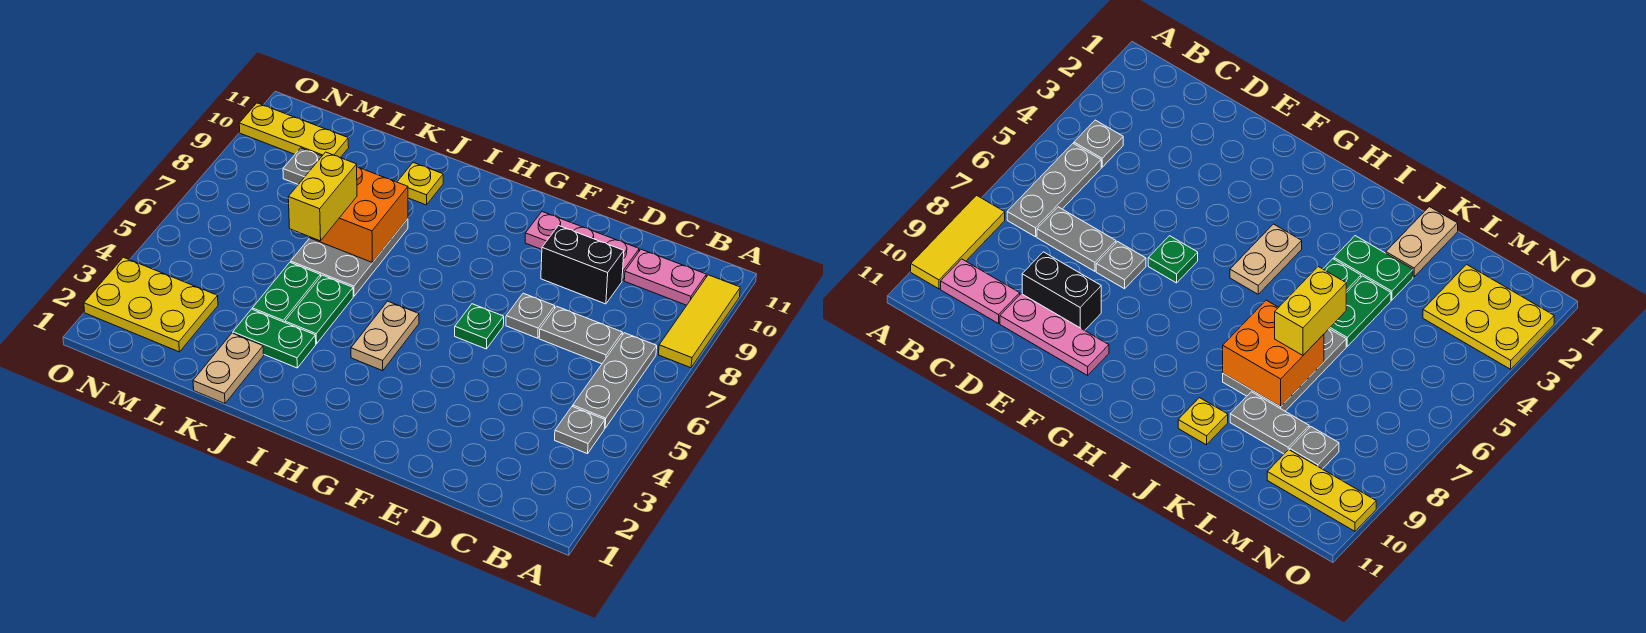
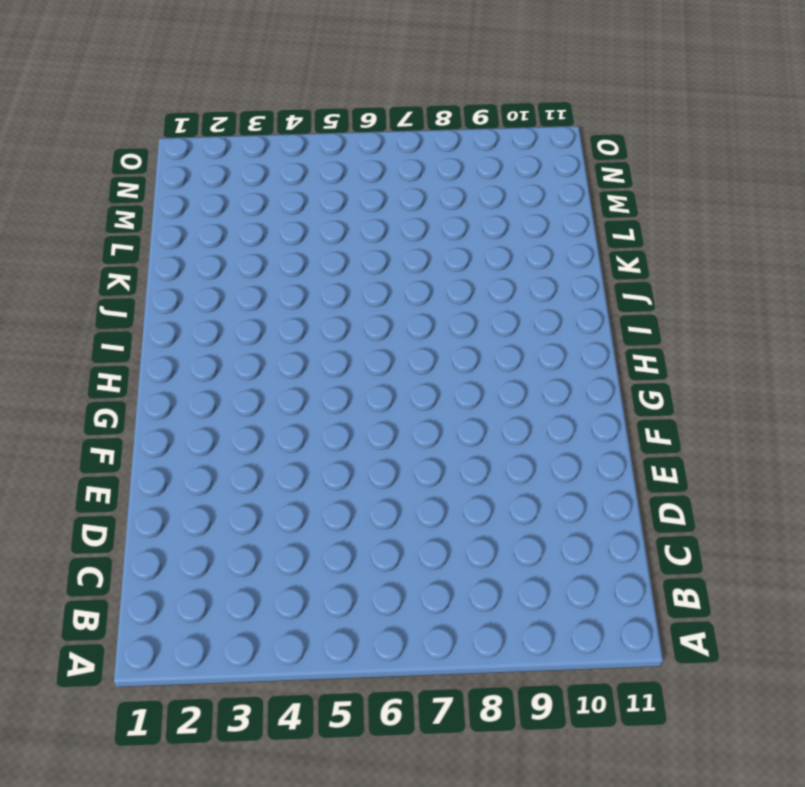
none -> yellow 1x3 tile [659,275,740,368]
none -> grey 1x1 plate [555,406,605,454]
none -> grey 1x3 plate [573,333,657,428]

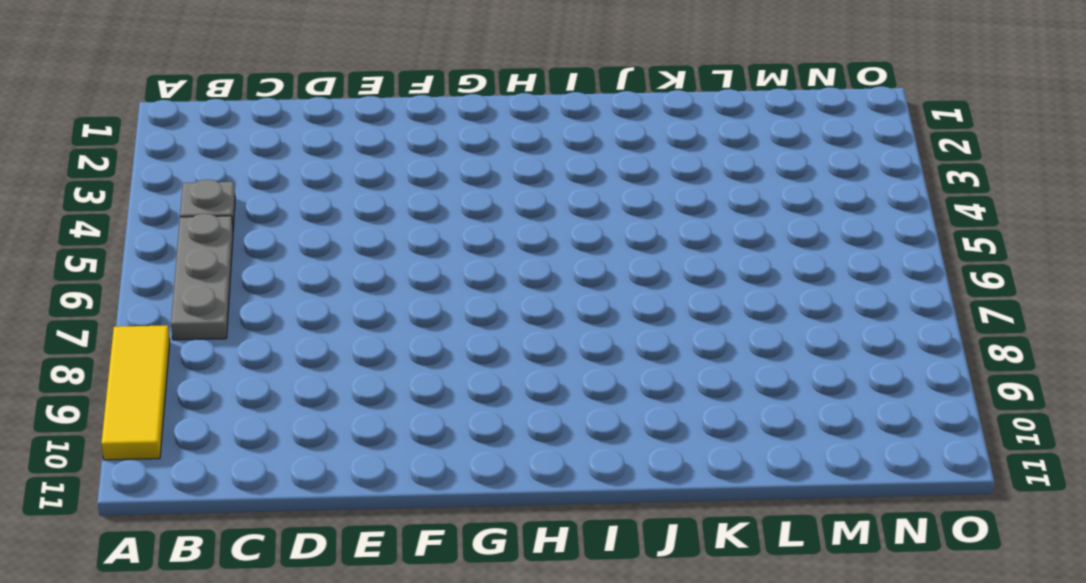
none -> pink 1x2 plate [624,249,706,305]
none -> grey 1x2 plate [539,306,622,364]
none -> black 1x2 brick [541,226,624,304]

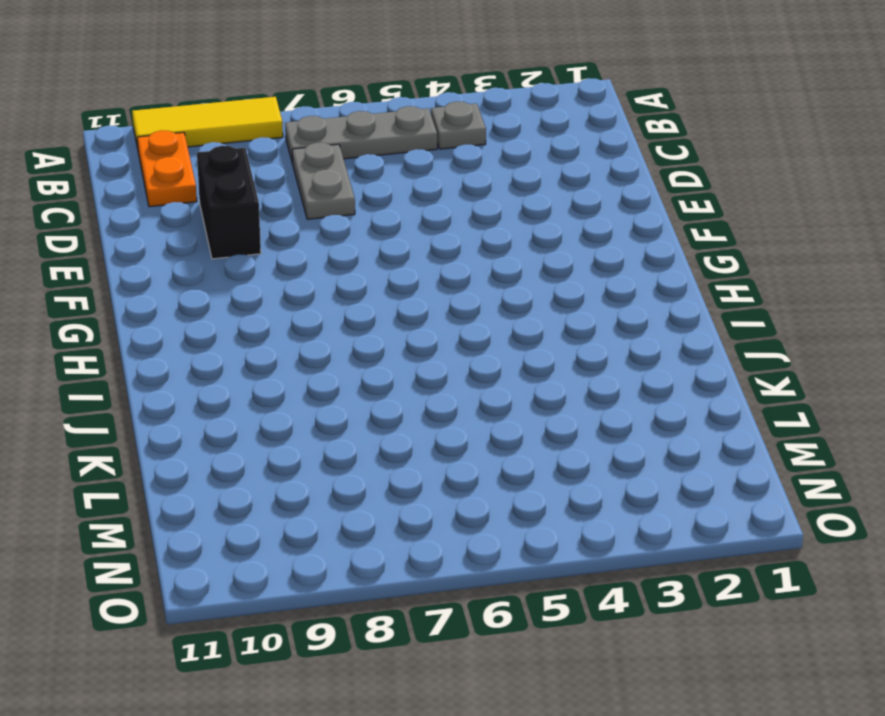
orange 1x2 plate [137,130,197,207] -> pink 1x2 plate [624,249,706,305]
none -> pink 1x3 plate [525,212,639,281]
none -> grey 1x1 plate [506,293,555,338]
none -> green 1x1 plate [455,304,504,349]

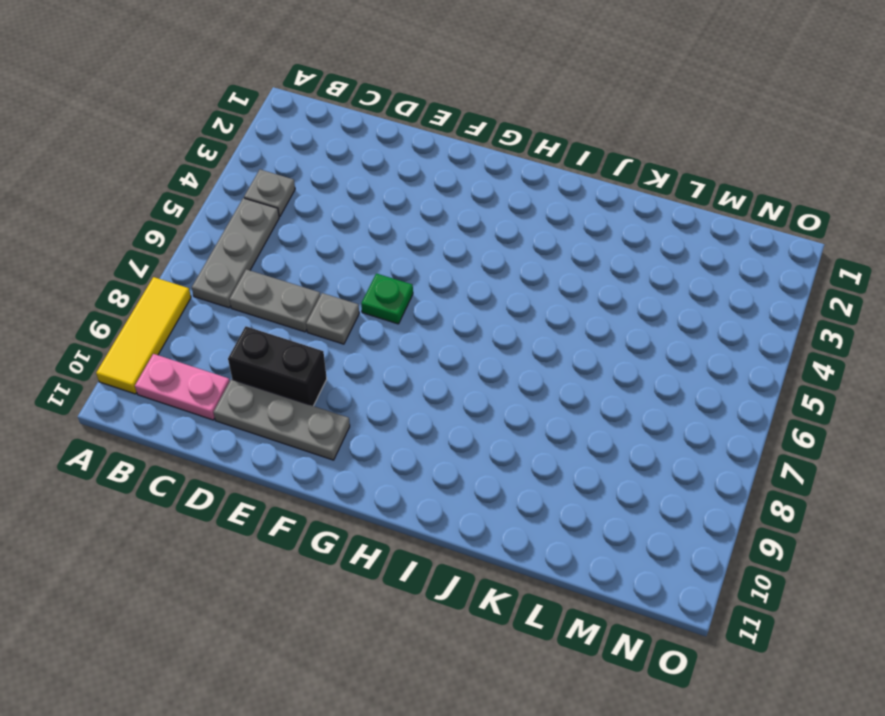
grey 1x3 plate [213,379,350,460] -> pink 1x3 plate [525,212,639,281]
none -> tan 1x2 plate [351,301,419,371]
none -> green 1x2 plate [233,309,316,368]
none -> green 1x2 plate [285,275,353,344]

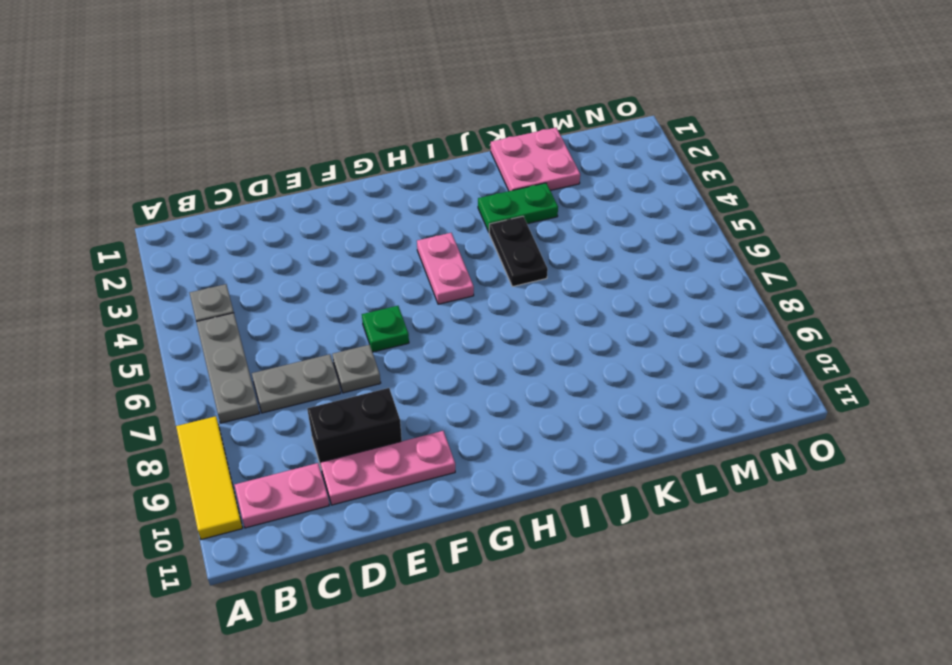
pink 1x2 plate [417,233,474,304] -> tan 1x2 plate [351,301,419,371]
black 1x2 plate [489,216,548,287] -> green 1x2 plate [285,275,353,344]
pink 2x2 plate [491,128,580,191] -> tan 1x2 plate [193,333,264,404]
none -> grey 2x3 plate [291,219,408,296]
none -> yellow 1x1 plate [397,163,443,205]
none -> green 1x2 plate [252,262,321,322]

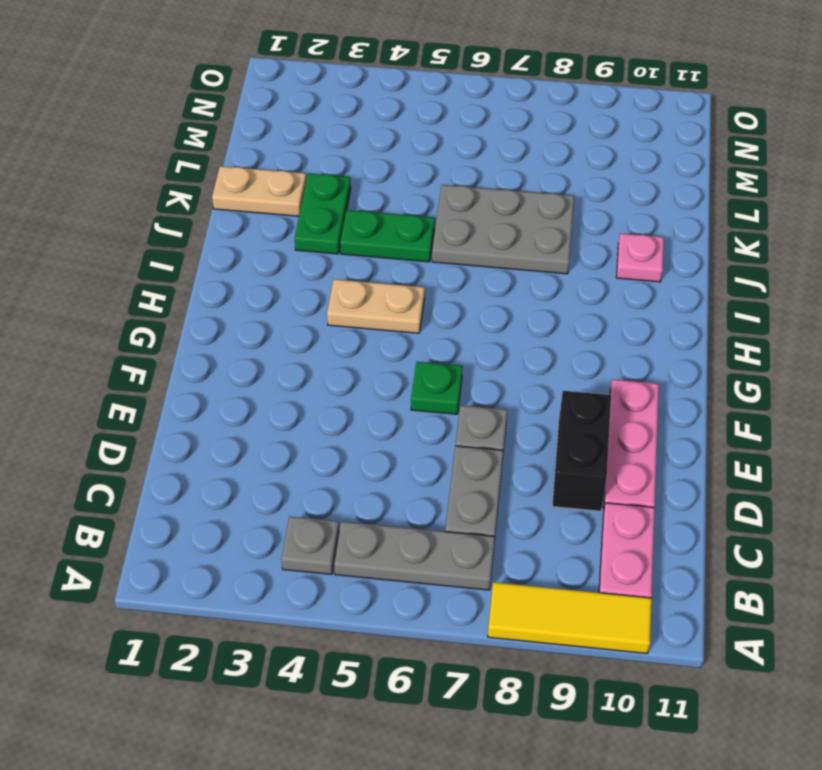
pink 1x1 plate [616,233,664,282] -> yellow 1x1 plate [397,163,443,205]
none -> green 1x2 plate [252,262,321,322]
none -> grey 1x2 plate [1230,392,1309,454]
none -> yellow 2x3 plate [84,257,218,352]

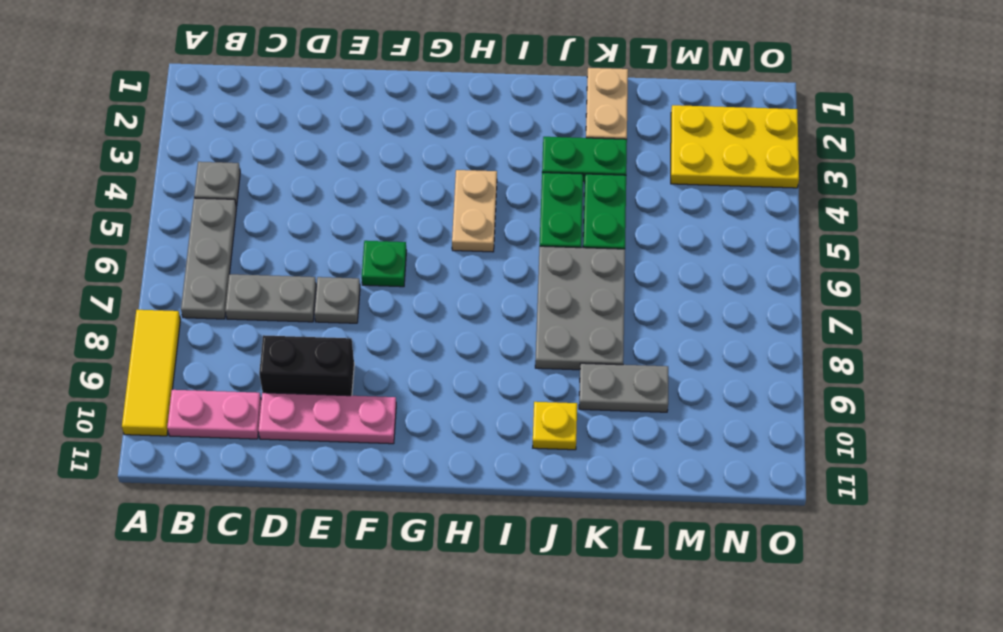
none -> grey 1x1 plate [283,148,322,184]
none -> yellow 1x3 plate [239,103,349,158]
none -> orange 2x2 brick [309,167,408,263]

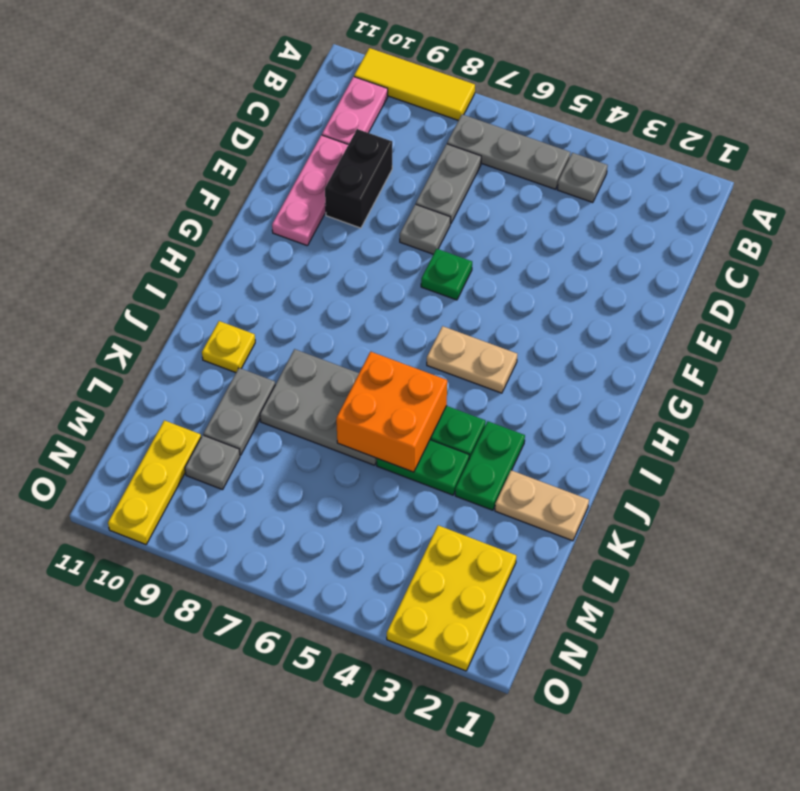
orange 2x2 brick [336,351,447,472] -> orange 2x2 brick moved to [309,167,408,263]
none -> yellow 1x2 brick [288,152,357,241]

